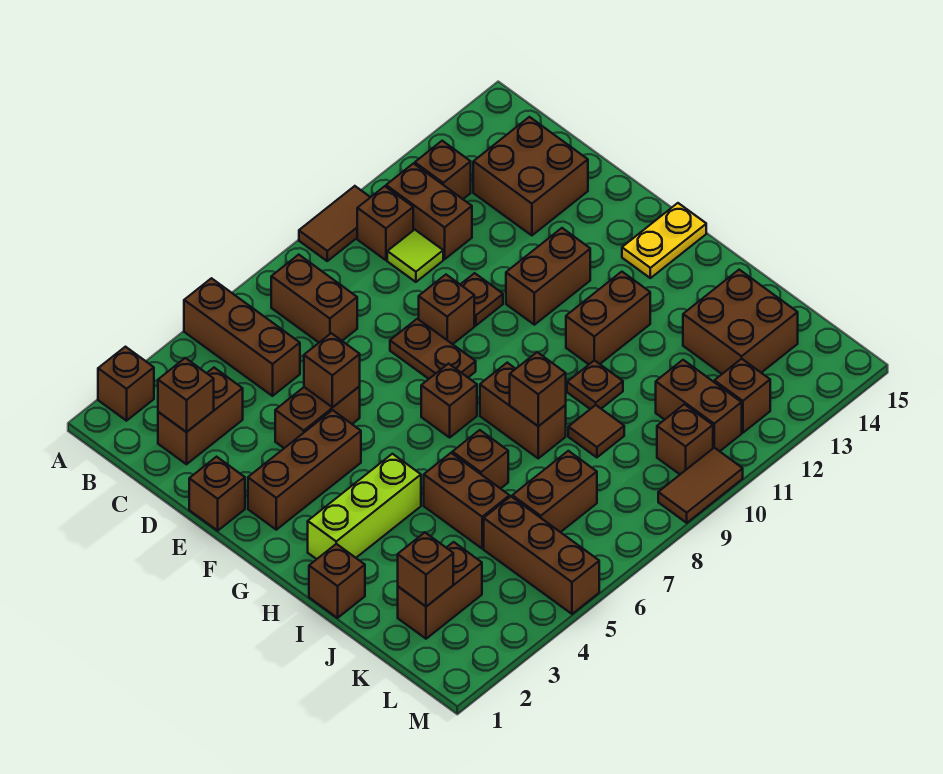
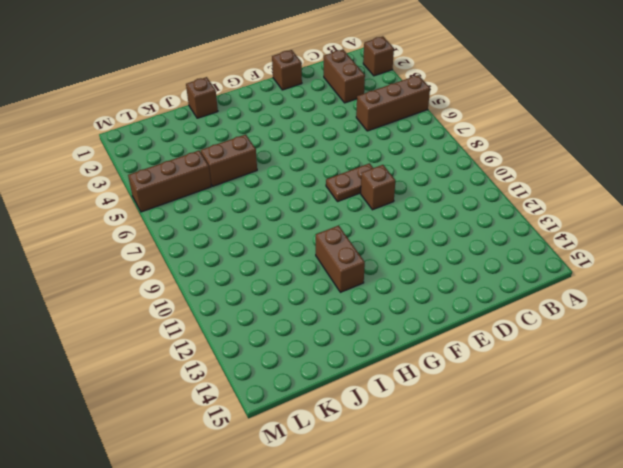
none -> brown 1x2 tile [299,186,370,261]
none -> brown 1x2 brick [271,255,357,342]
none -> brown 1x1 brick [357,186,413,260]
none -> brown 1x2 brick [386,164,472,259]

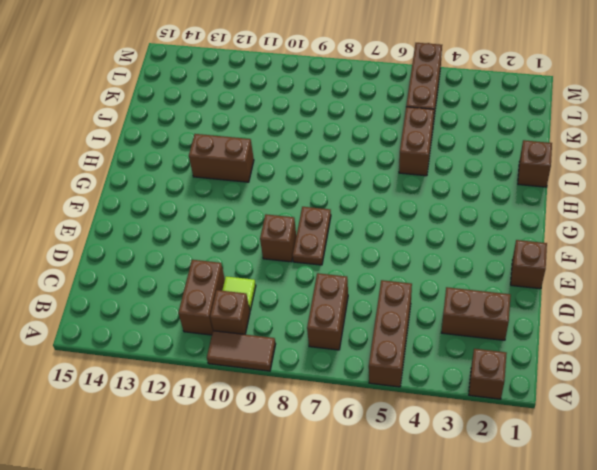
none -> brown 1x1 brick [415,141,471,199]
none -> brown 2x2 brick [473,117,588,235]
none -> brown 1x2 brick [275,386,360,448]
none -> brown 1x1 plate [460,273,503,326]

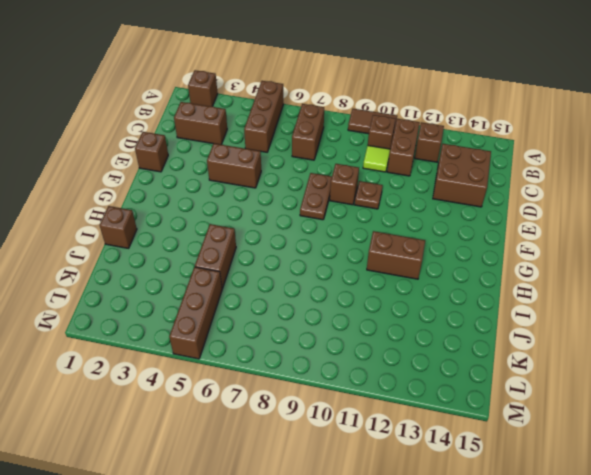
none -> brown 1x3 brick [248,410,361,530]
none -> brown 1x2 brick [506,228,590,325]
none -> brown 1x1 brick [421,364,477,437]
none -> yellow 1x2 plate [622,203,706,278]

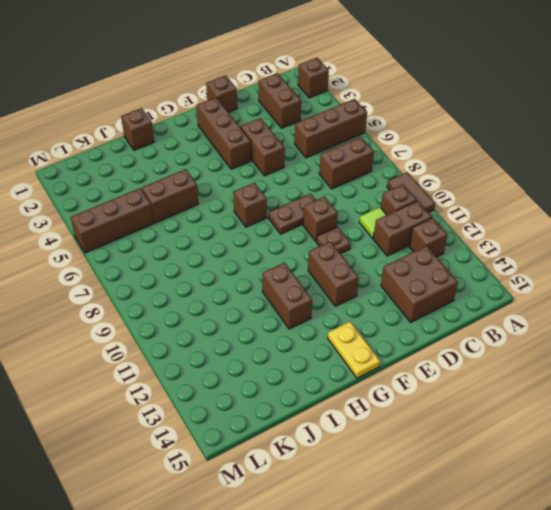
none -> lime 1x3 brick [308,454,421,559]
none -> brown 1x2 brick [480,363,566,458]
none -> brown 1x1 brick [452,430,508,489]
none -> brown 1x1 plate [567,360,623,409]

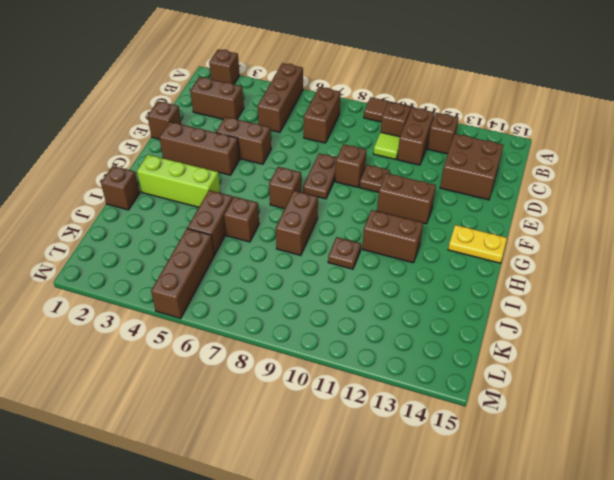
none -> brown 1x1 tile [568,405,624,457]
none -> brown 2x2 brick [683,270,798,374]
none -> brown 1x2 brick [398,542,482,639]
none -> brown 1x2 brick [512,451,597,532]

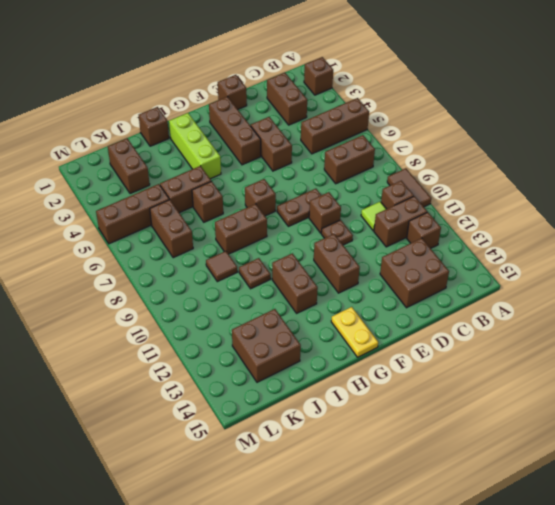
none -> brown 1x2 brick [656,360,742,451]
none -> brown 1x1 brick [657,404,713,474]
none -> brown 1x1 brick [714,359,770,433]
none -> brown 1x2 tile [658,448,743,523]

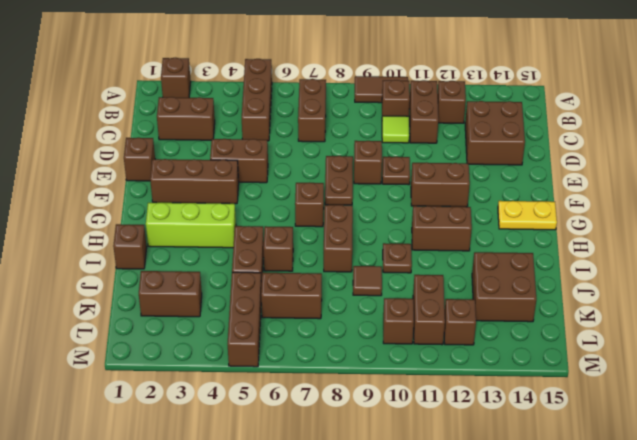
none -> brown 1x2 tile [658,448,743,523]
none -> brown 1x1 brick [158,358,214,432]
none -> brown 1x1 brick [304,333,360,407]
none -> brown 1x1 brick [510,352,566,426]

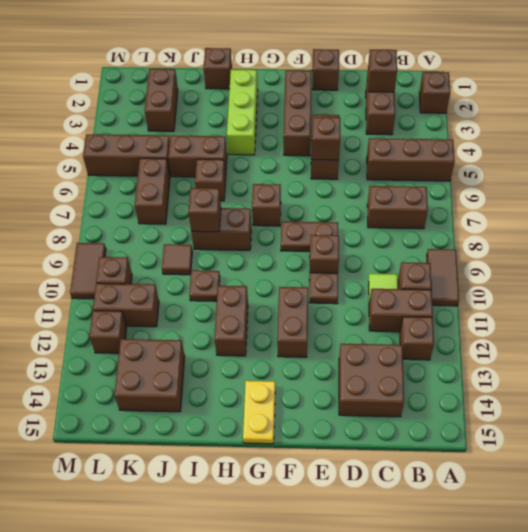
none -> brown 1x1 brick [398,533,453,607]

